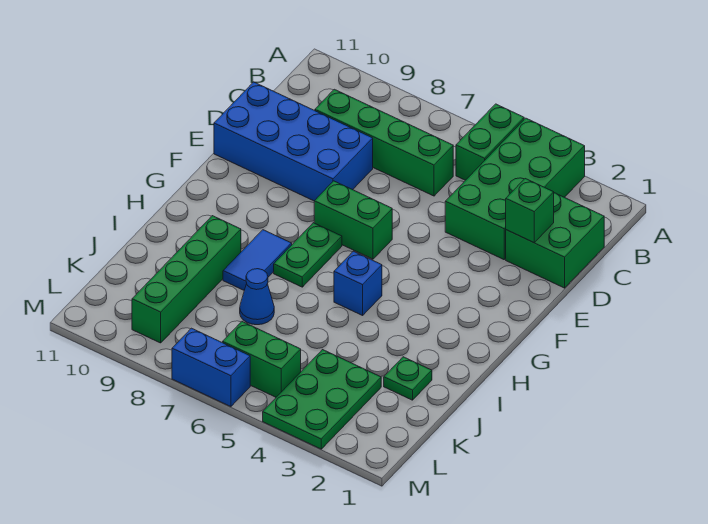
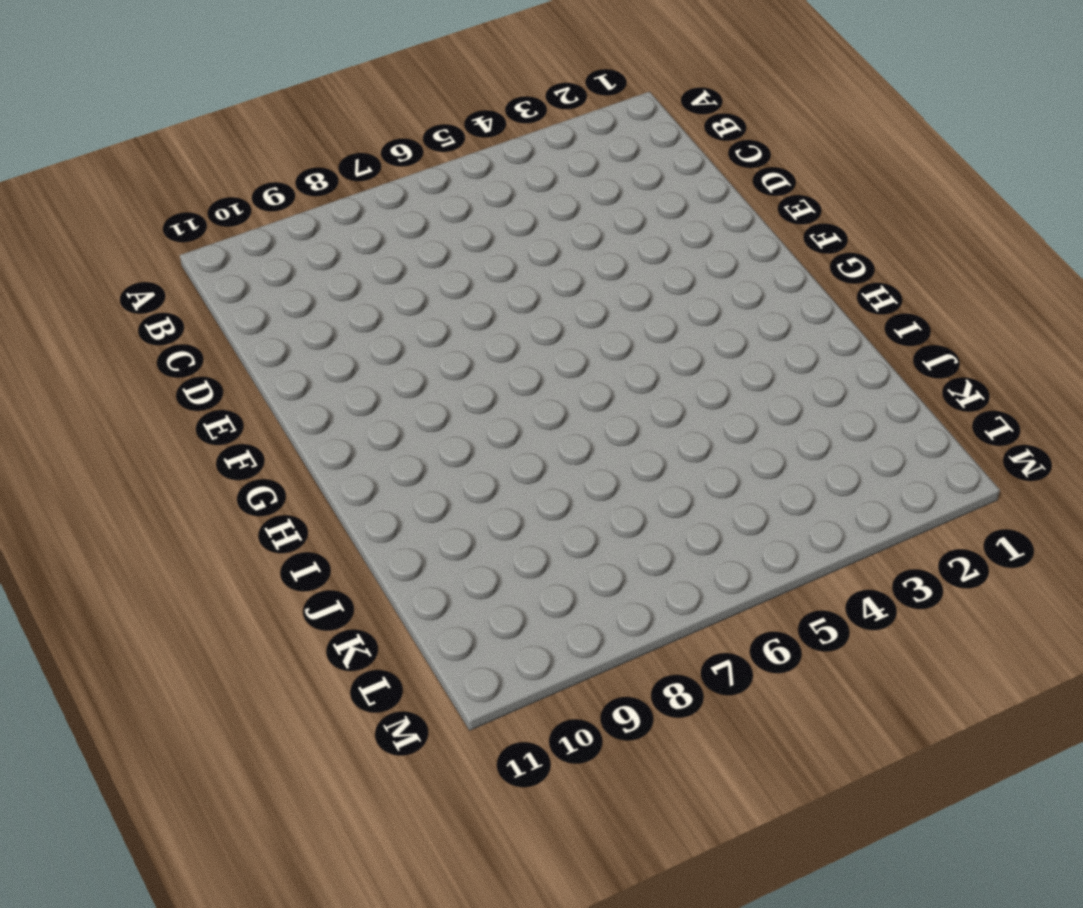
none -> green 2x4 brick [445,118,585,260]
none -> green 1x2 brick [456,104,524,180]
none -> green 2x2 brick [506,193,604,288]

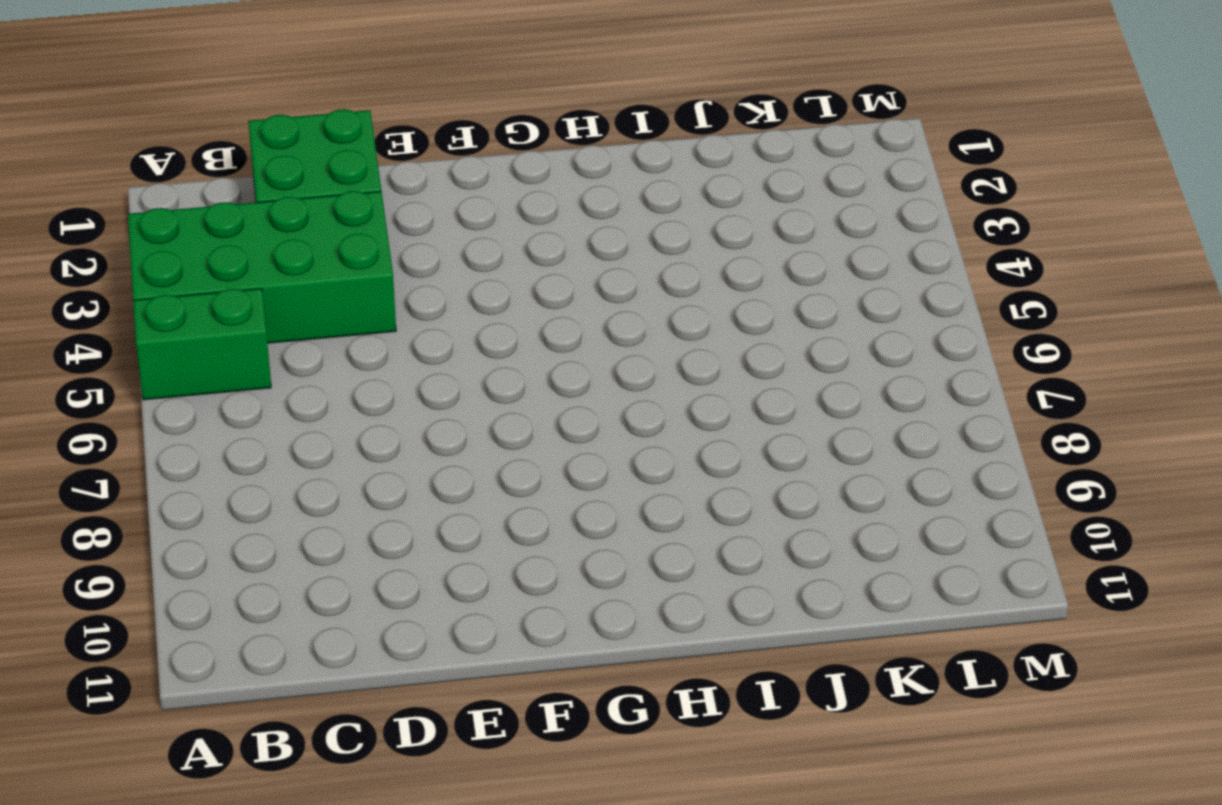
none -> green 1x4 brick [315,89,453,196]
none -> blue 2x4 brick [214,82,373,201]
none -> green 1x2 brick [314,181,392,259]

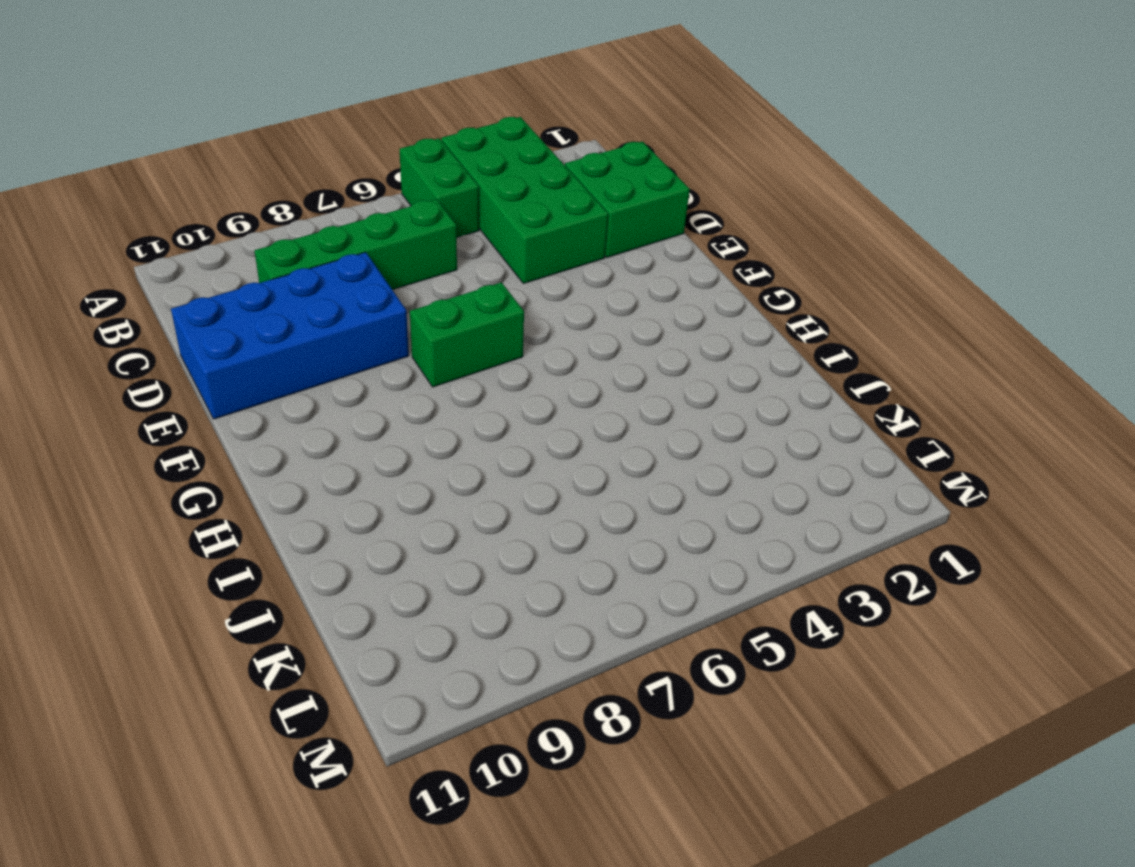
none -> green 1x2 plate [274,223,342,287]
none -> blue 1x1 brick [334,251,382,315]
none -> blue 1x2 tile [223,230,292,290]

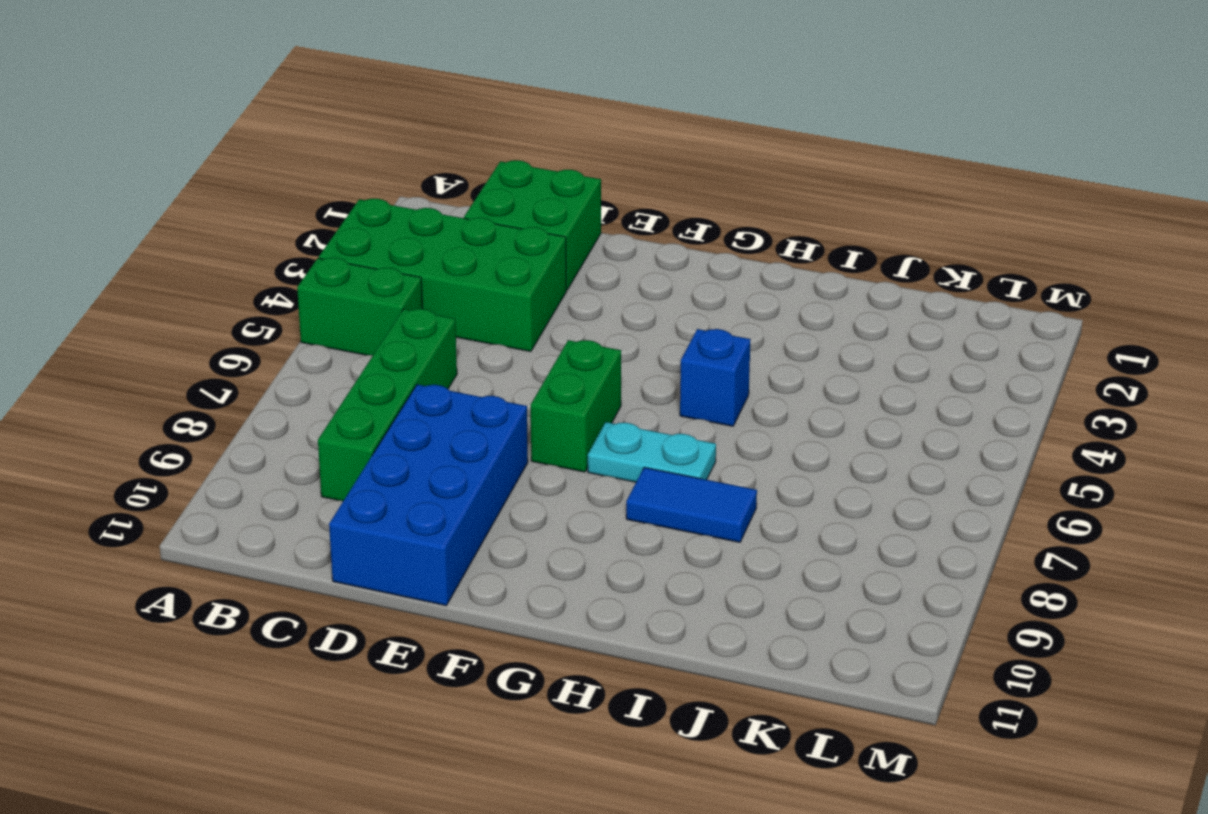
cyan 1x2 plate [588,422,716,482] -> green 1x2 plate [274,223,342,287]
none -> green 1x4 brick [132,216,241,343]
none -> green 1x1 plate [384,357,432,400]
none -> blue 1x1 cone [240,269,274,325]

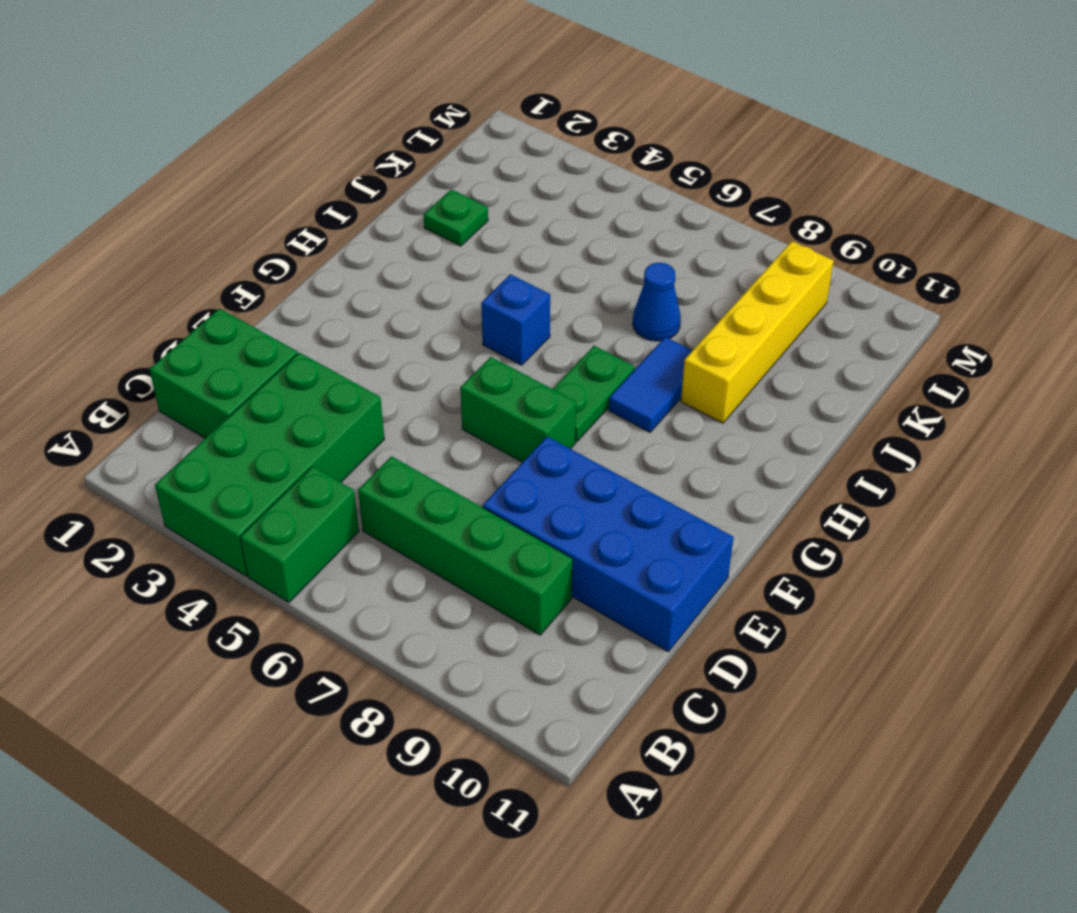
yellow 1x4 brick [681,241,834,423] -> green 1x4 brick [132,216,241,343]
none -> green 2x3 plate [263,350,381,449]
none -> green 1x2 brick [223,322,301,397]
none -> blue 1x2 brick [172,328,250,407]

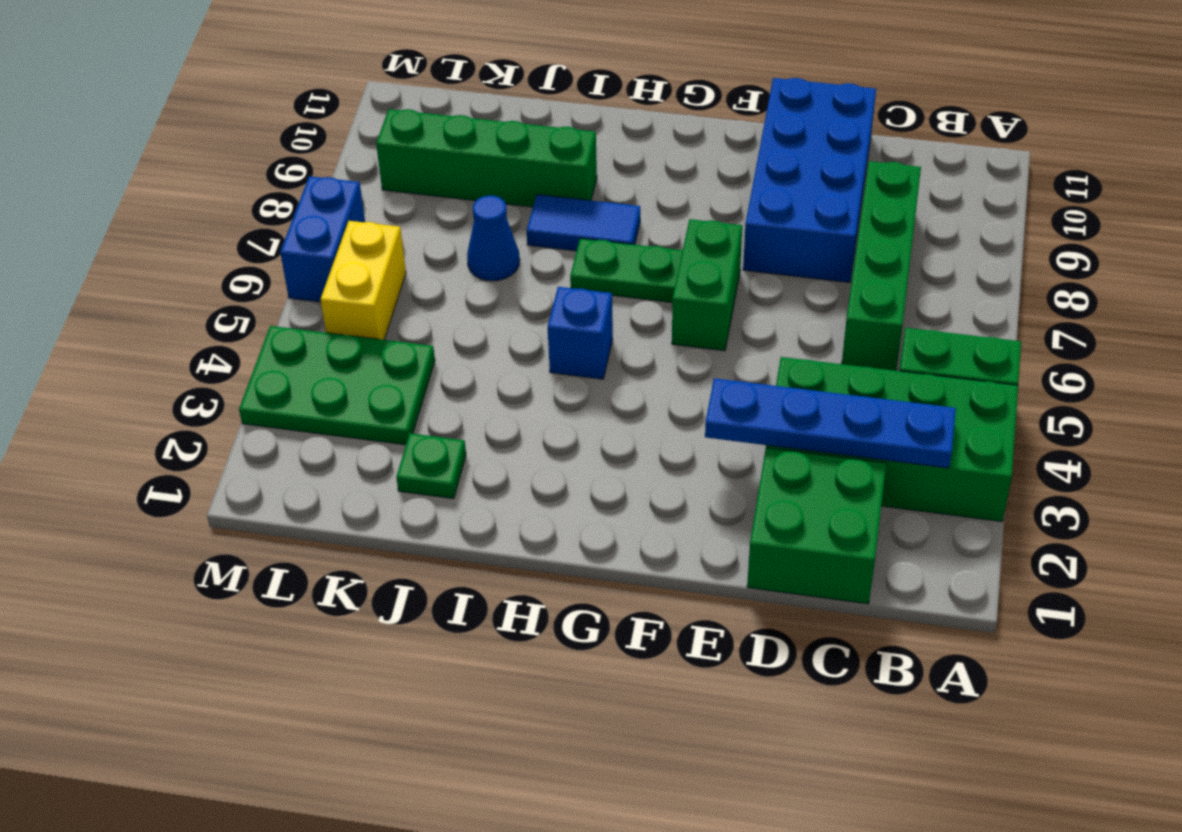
blue 1x4 plate [705,378,956,468] -> none
yellow 1x2 brick [321,221,406,340] -> green 1x2 brick [223,322,301,397]
none -> green 1x1 brick [506,179,554,243]

